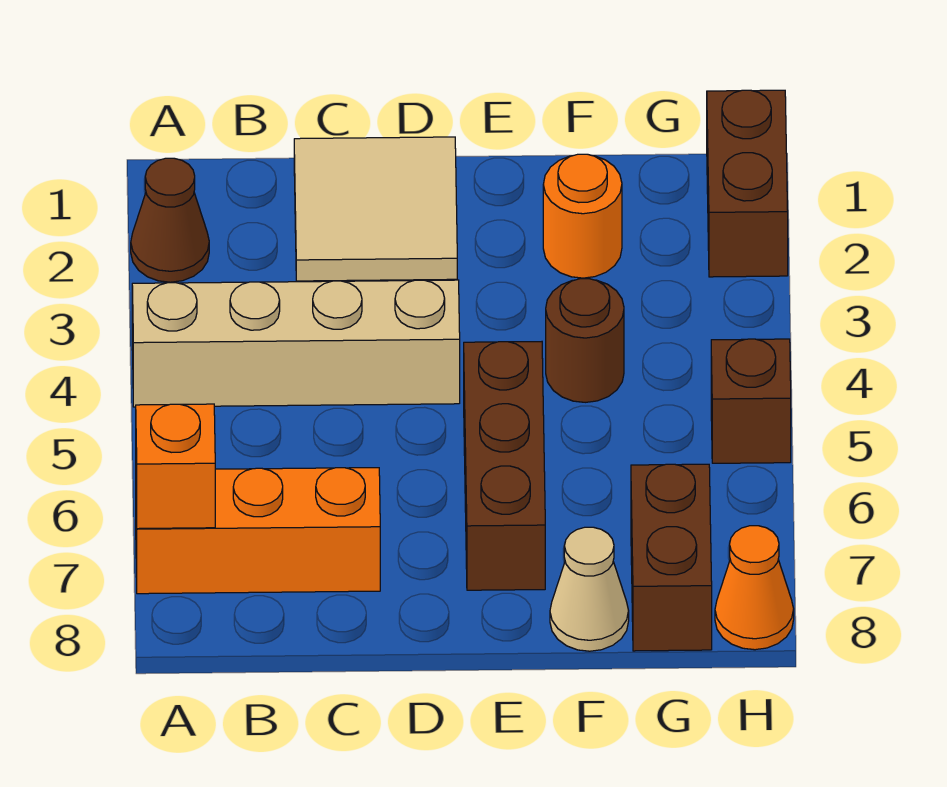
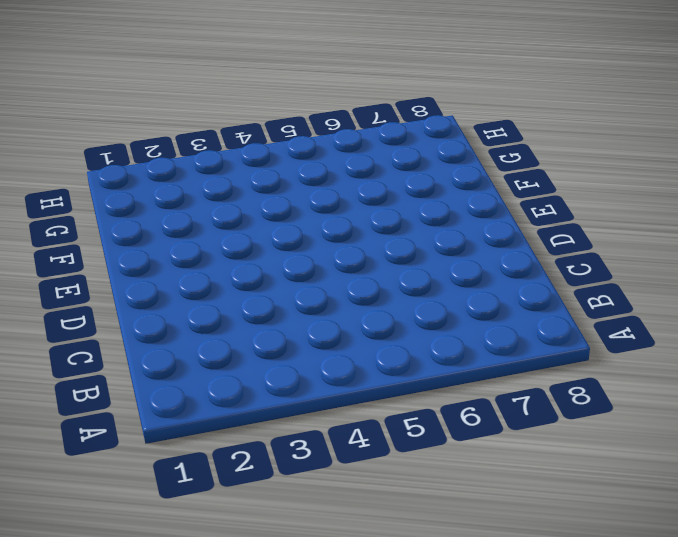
none -> brown 1x1 cone [131,158,209,282]
none -> tan 1x4 brick [132,280,460,407]
none -> orange 1x3 brick [136,468,380,594]

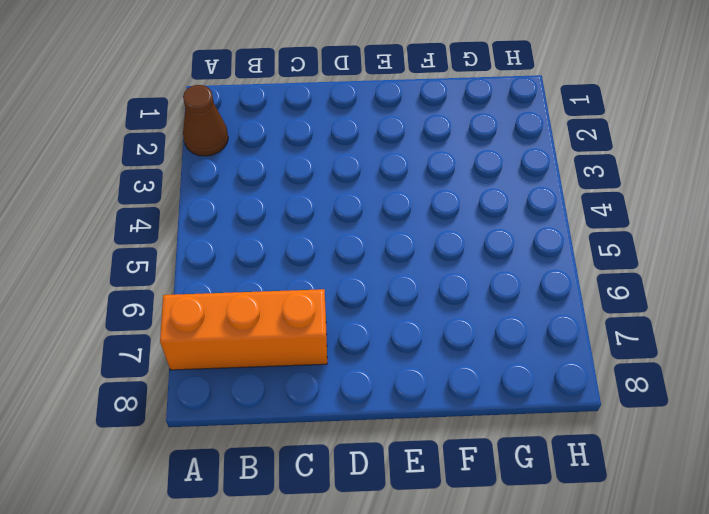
none -> tan 1x4 brick [132,280,460,407]
none -> tan 2x2 tile [294,137,457,281]
none -> brown 1x3 brick [464,342,545,590]

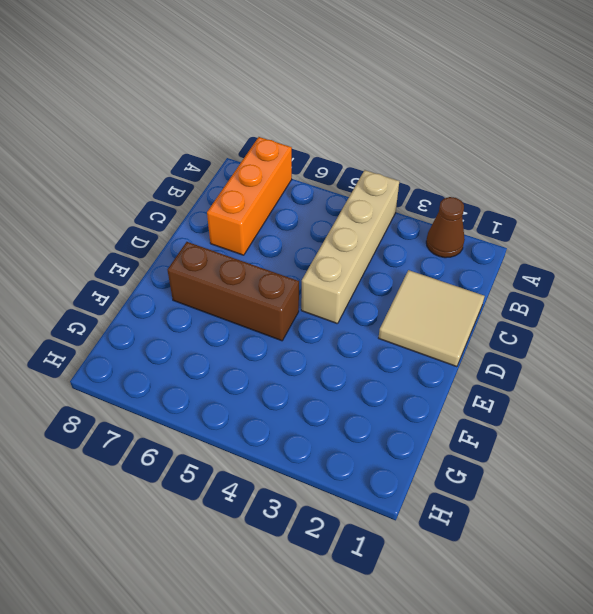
none -> orange 1x1 round brick [543,154,622,278]
none -> brown 1x1 round brick [546,279,624,402]
none -> tan 1x1 cone [550,527,629,651]

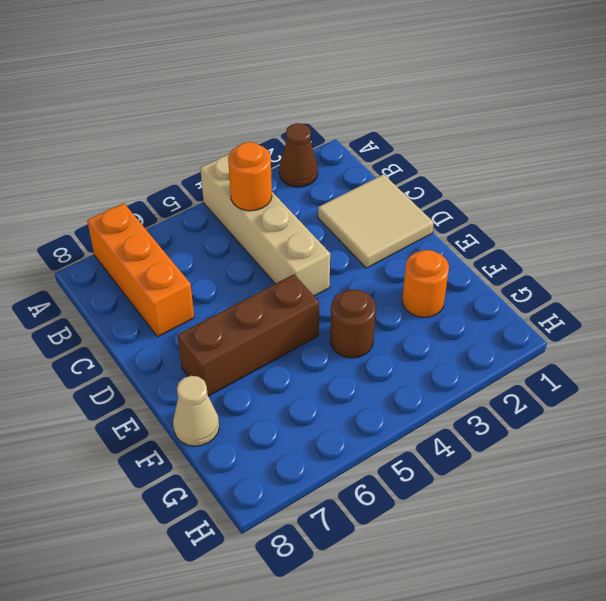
orange 1x1 round brick [228,142,272,211] -> none
none -> brown 1x2 brick [631,464,712,651]
none -> brown 1x2 brick [707,90,788,277]
none -> brown 1x1 brick [711,339,791,463]

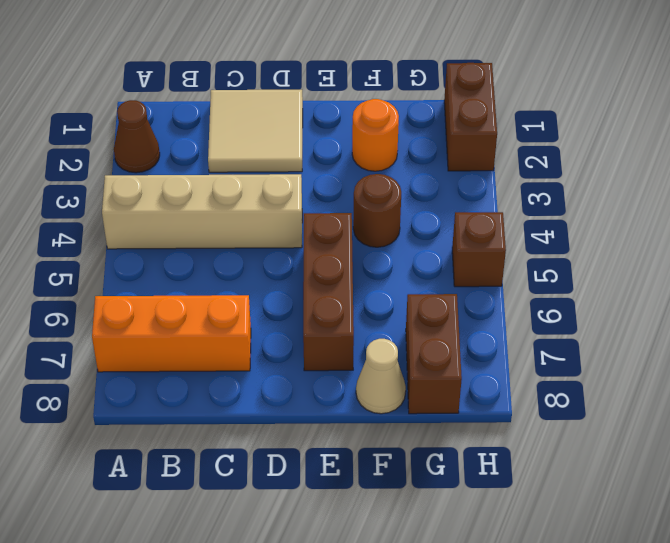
none -> orange 1x1 cone [715,526,794,650]
none -> orange 1x1 brick [136,404,215,529]

